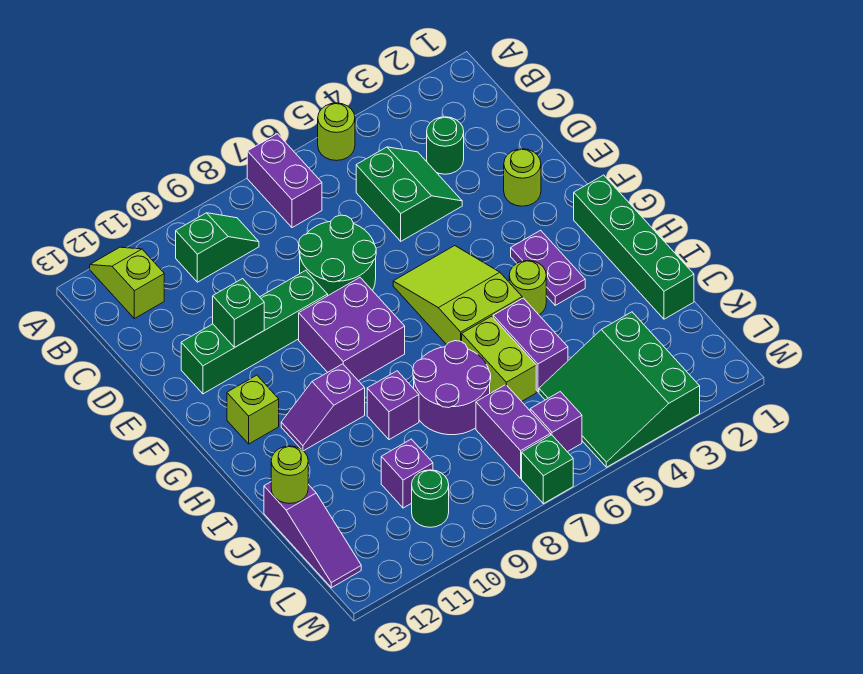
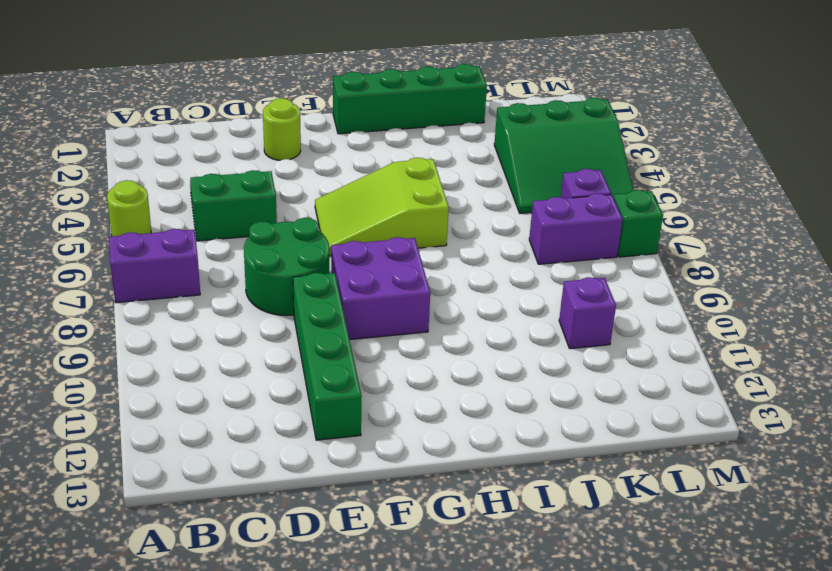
none -> lime 1x2 slope [90,247,164,319]
none -> green 1x2 slope [176,213,259,282]
none -> green 1x1 round brick [427,117,464,174]

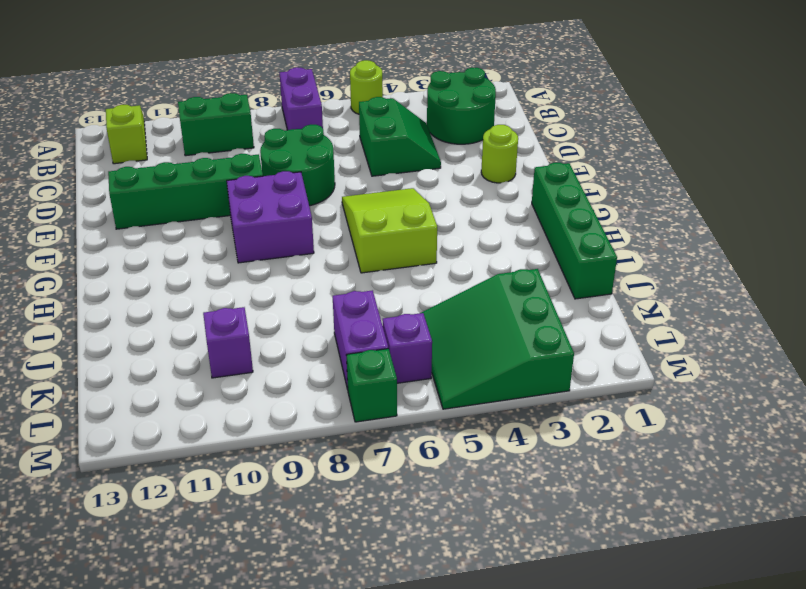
green 2x2 round brick [427,68,496,144] -> green 1x1 round brick [427,117,464,174]
green 1x2 brick [178,93,254,156] -> green 1x2 slope [176,213,259,282]
none -> purple 1x2 plate [511,230,585,305]
none -> lime 1x1 brick [227,375,279,444]
none -> lime 1x1 round brick [509,261,546,315]

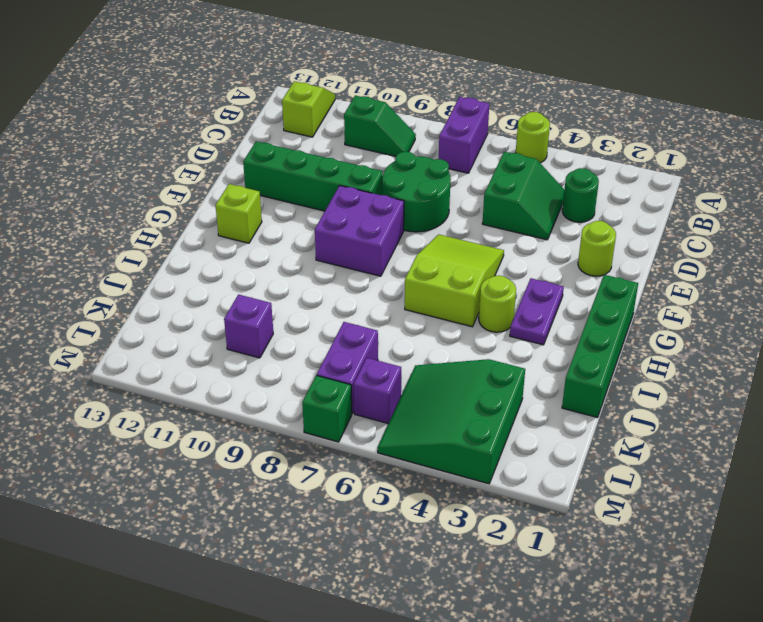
none -> purple 1x2 slope [281,364,365,451]
none -> purple 1x2 brick [493,298,568,392]
none -> lime 1x2 brick [462,316,536,401]

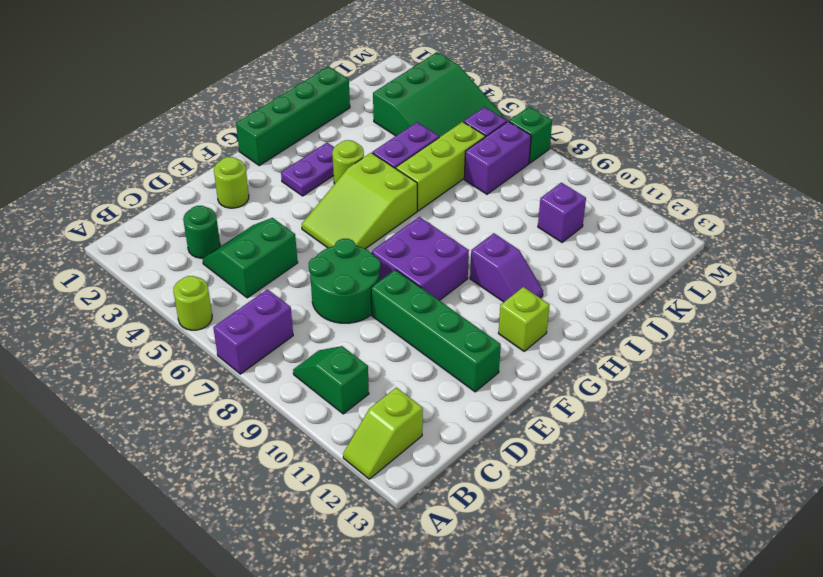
lime 1x3 brick [396,122,485,211] -> lime 1x2 brick [462,316,536,401]
none -> purple 2x2 round brick [413,341,491,435]
none -> purple 1x1 brick [367,371,419,440]
none -> purple 1x3 slope [264,482,361,588]

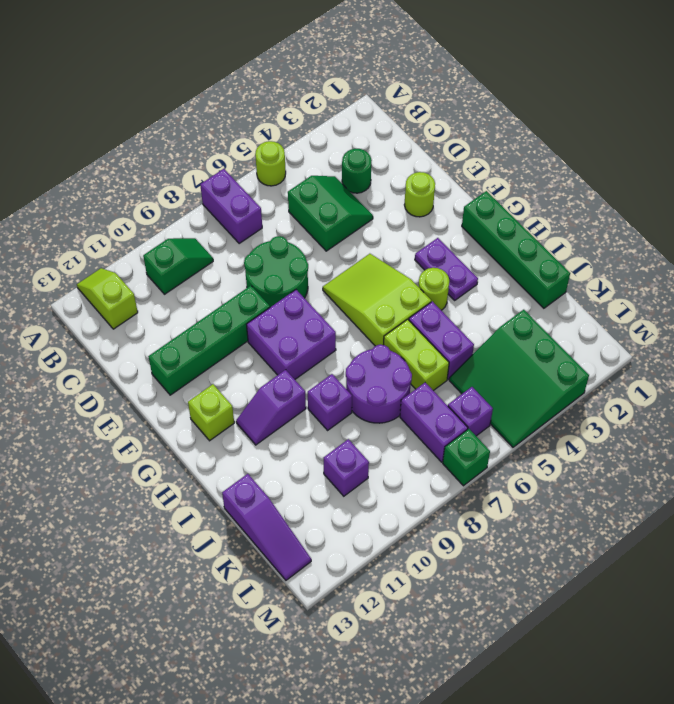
none -> green 1x1 round brick [412,470,449,527]
none -> green 1x1 brick [213,279,264,347]
none -> lime 1x1 round brick [271,446,308,504]

